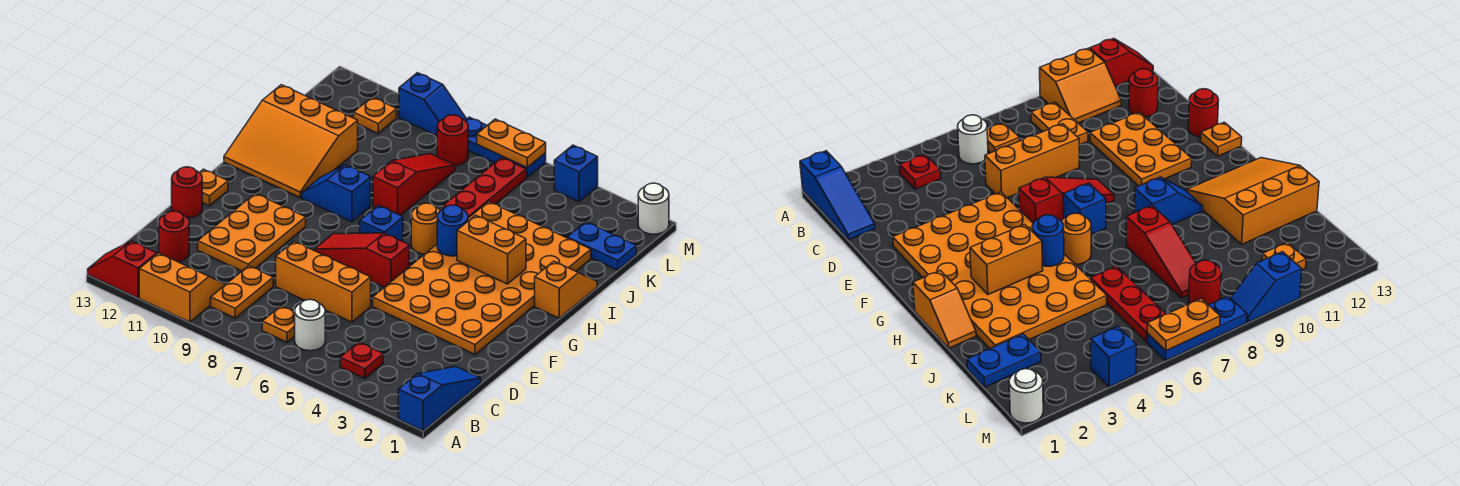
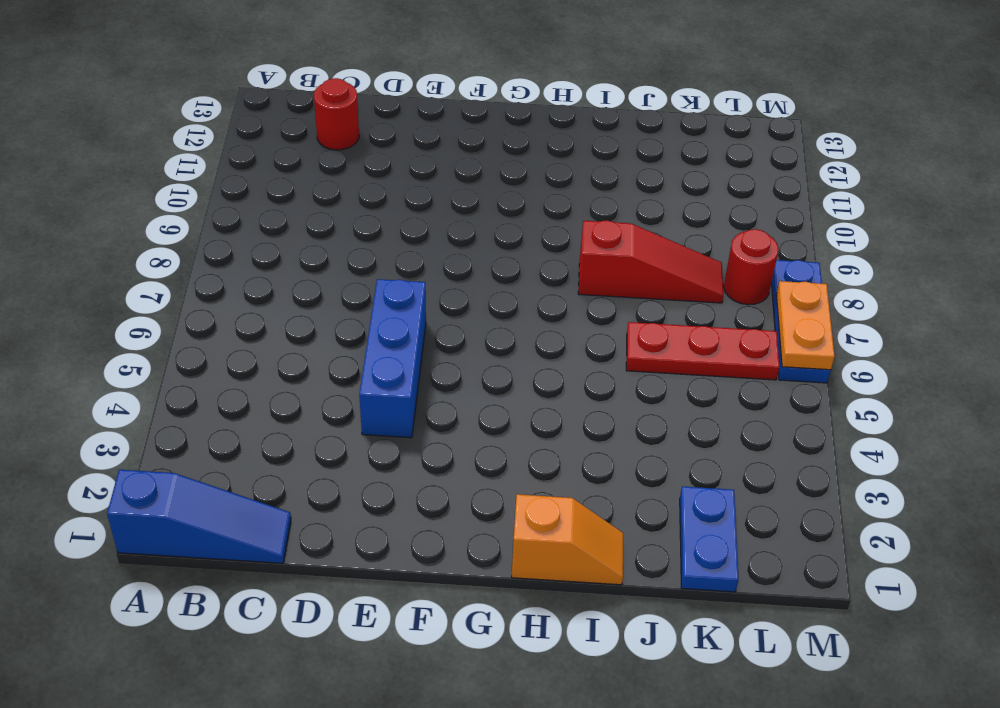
blue 1x3 brick [359,279,426,438] -> orange 4x6 plate [373,202,591,354]
none -> orange 2x2 slope [139,253,226,322]
none -> red 1x2 slope [88,241,157,298]
none -> red 1x1 plate [340,342,383,378]
none -> white 1x1 round brick [295,300,325,351]

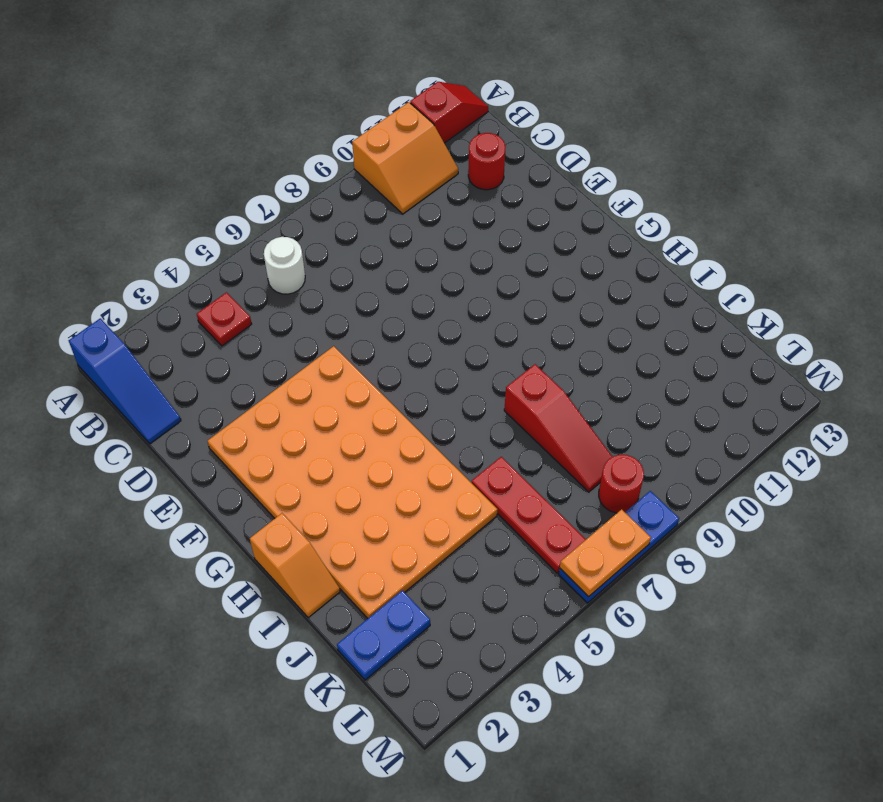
none -> orange 1x1 plate [262,306,295,342]
none -> orange 1x2 plate [211,266,273,318]
none -> orange 1x3 brick [276,241,371,322]
none -> orange 2x3 plate [198,193,306,271]

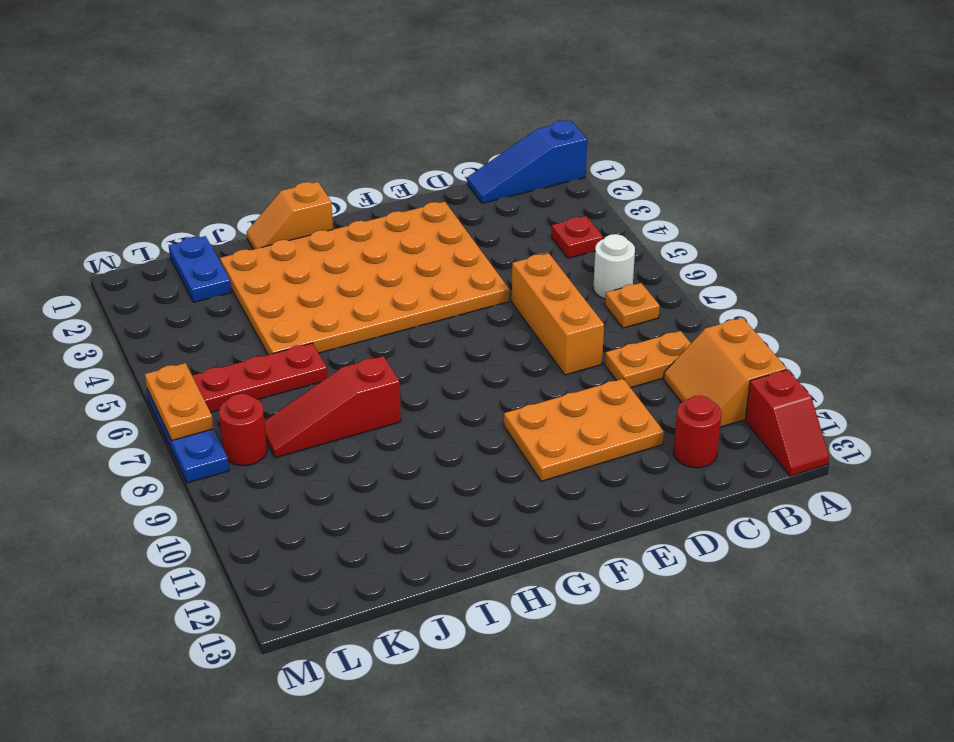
none -> red 1x1 round brick [172,167,202,218]
none -> red 1x3 slope [314,233,409,287]
none -> orange 1x1 plate [199,169,228,206]
none -> blue 1x1 brick [360,205,403,242]

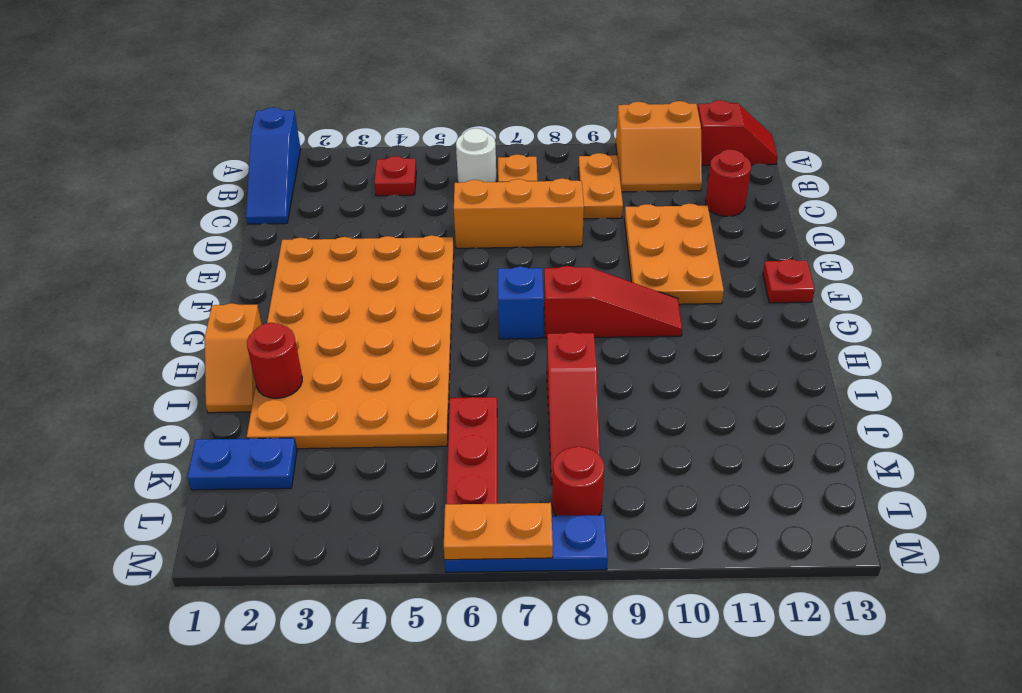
red 1x1 plate [763,259,815,303] -> orange 1x1 plate [199,169,228,206]
red 1x3 slope [544,266,682,338] -> red 1x3 slope moved to [314,233,409,287]
red 1x1 round brick [247,323,302,398] -> red 1x1 round brick moved to [172,167,202,218]
none -> orange 1x1 round brick [411,203,441,254]
none -> blue 1x2 slope [302,165,371,222]
none -> orange 3x3 slope [224,85,358,197]
none -> orange 1x1 plate [354,97,397,133]

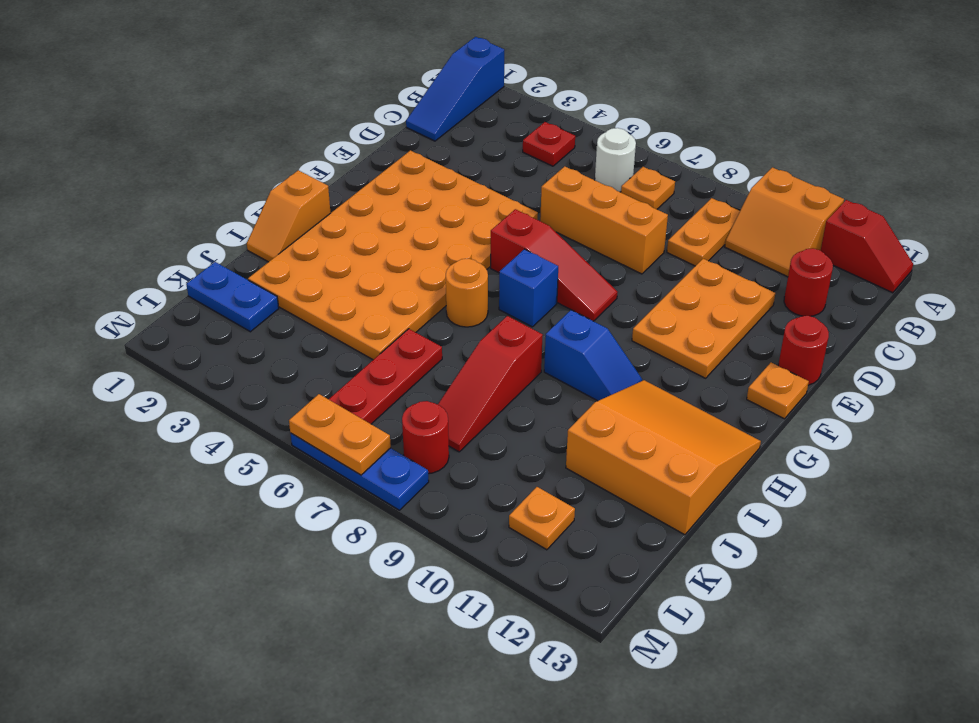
none -> white 1x1 round brick [638,183,669,234]
none -> blue 1x1 brick [554,145,598,202]
none -> blue 1x2 slope [399,73,466,136]
none -> orange 1x2 brick [457,215,526,284]

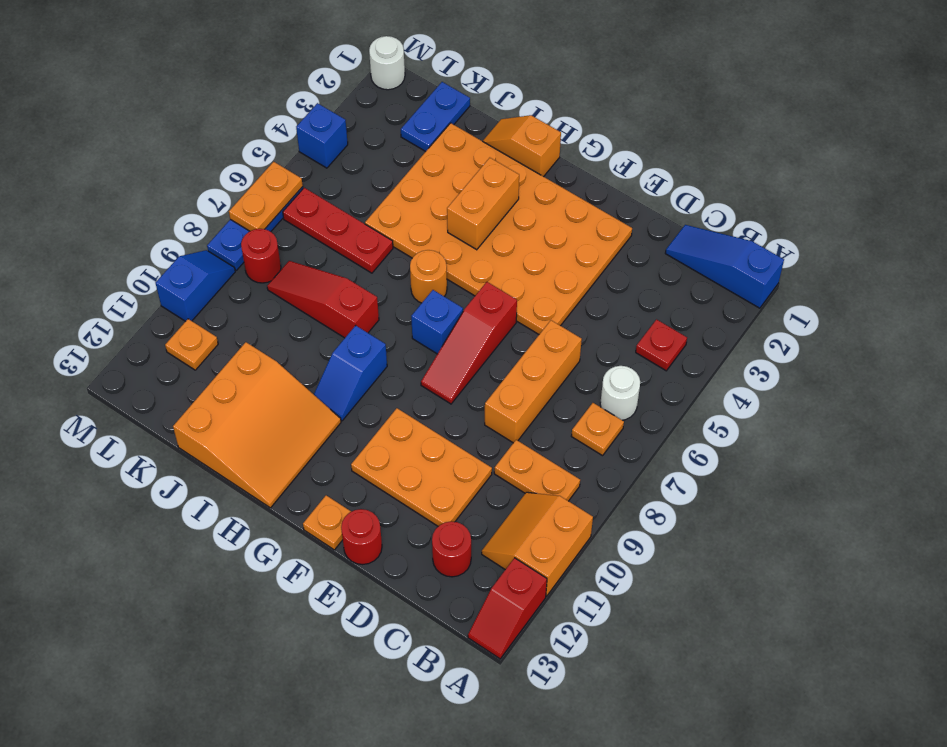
none -> blue 1x1 round brick [437,205,468,256]

